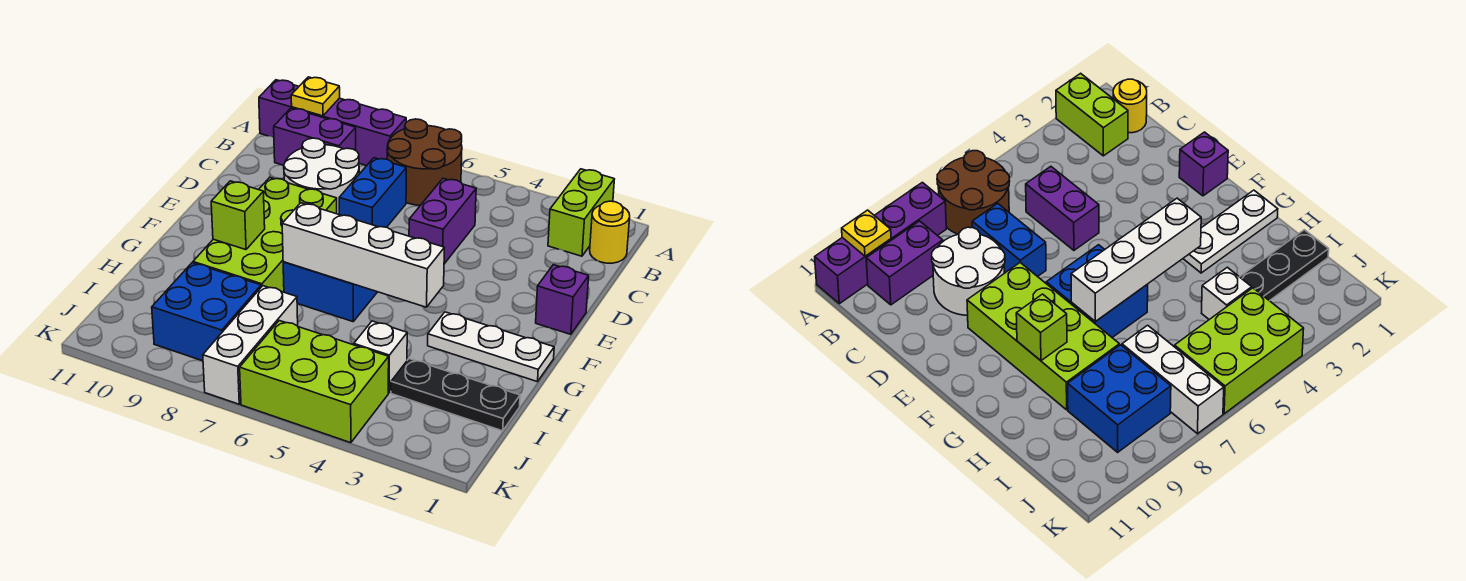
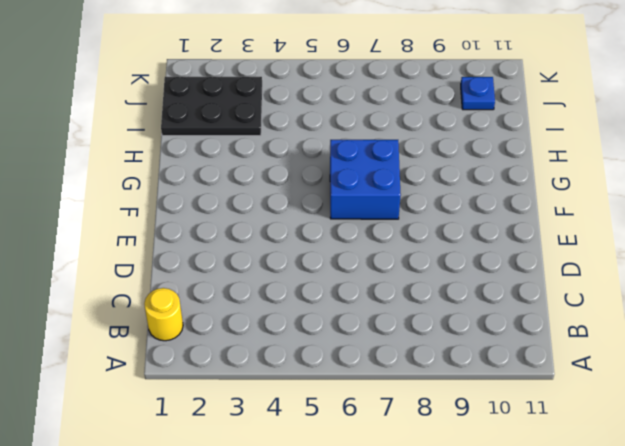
black 2x3 plate [161,77,262,136] -> black 1x3 plate [391,359,520,431]
blue 1x1 plate [461,77,495,110] -> none
none -> lime 1x2 brick [548,169,614,256]
none -> brown 2x2 round brick [387,119,462,205]
none -> purple 1x4 brick [259,80,406,166]

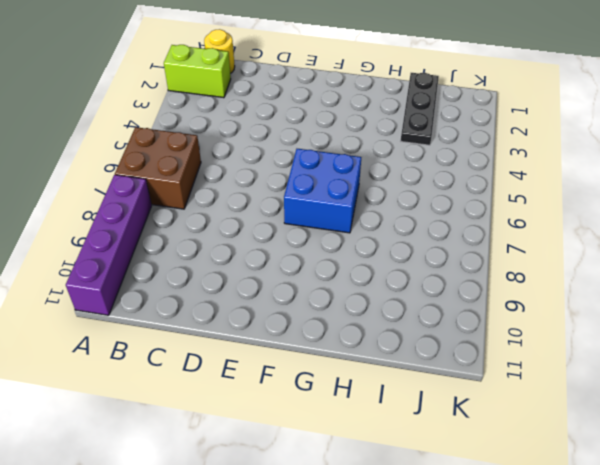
brown 2x2 brick [115,127,201,209] -> brown 2x2 round brick [387,119,462,205]
none -> purple 1x2 brick [274,108,356,165]
none -> purple 1x2 brick [409,178,476,264]
none -> blue 1x2 brick [339,158,406,227]

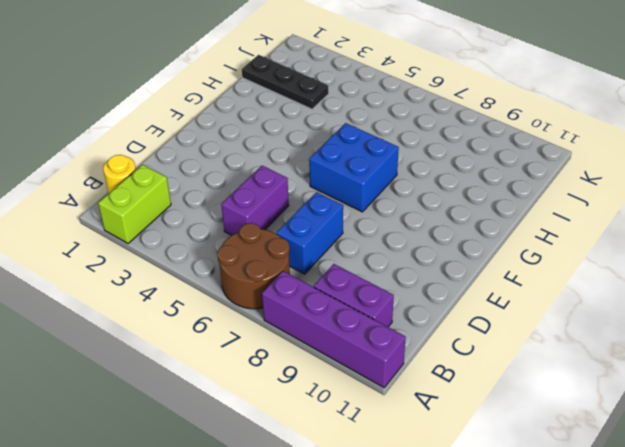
none -> white 2x2 round brick [284,138,359,214]
none -> purple 1x1 brick [536,265,589,334]
none -> lime 2x4 brick [193,177,337,292]

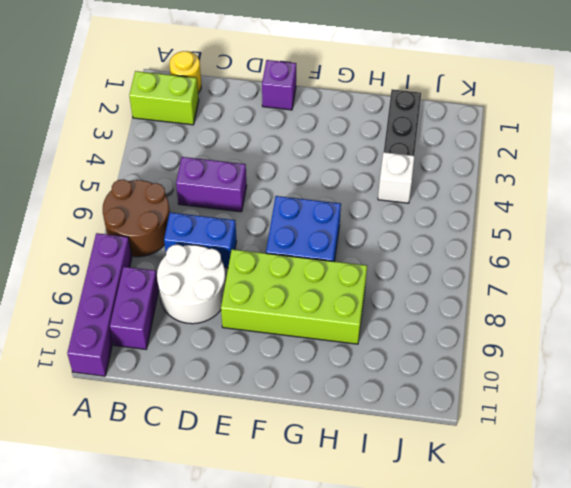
none -> white 1x3 plate [428,312,554,382]
none -> white 1x3 brick [203,286,298,404]
none -> blue 2x2 brick [152,263,261,361]

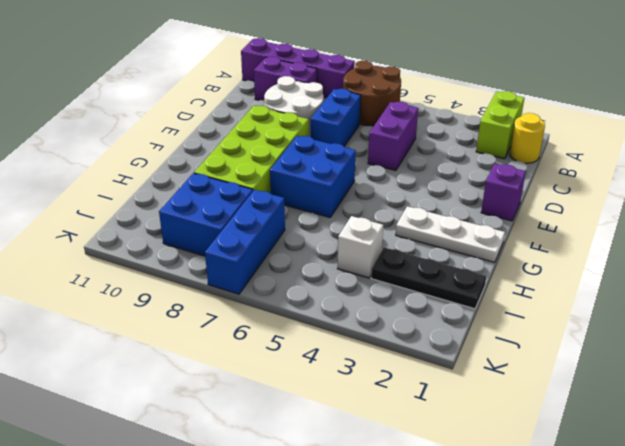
blue 1x3 brick [205,190,285,294] -> white 1x3 brick [203,286,298,404]
none -> lime 2x3 brick [240,321,389,443]
none -> yellow 1x1 plate [291,77,340,116]
none -> white 1x4 brick [282,203,444,307]

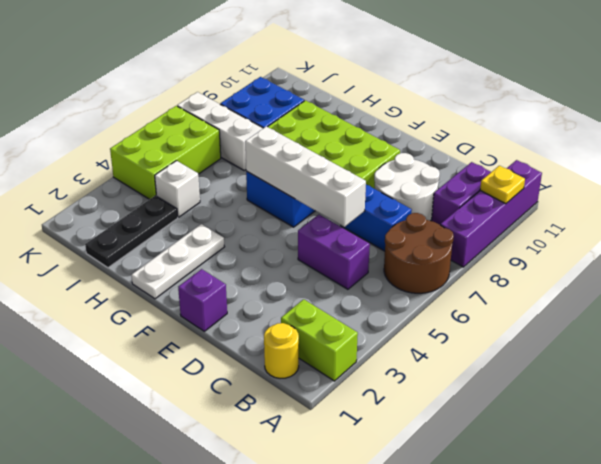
white 1x4 brick [245,126,366,227] -> white 1x4 brick turned to [282,203,444,307]
none -> lime 1x1 brick [211,181,265,250]

